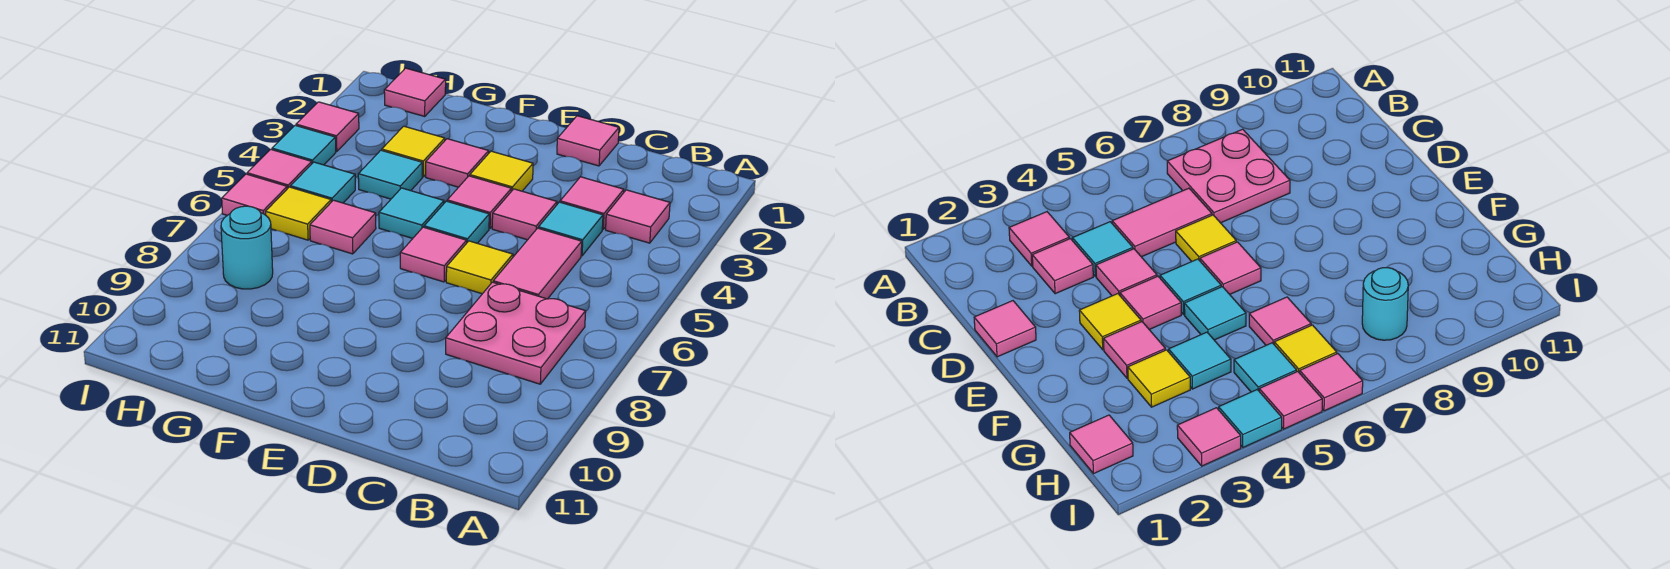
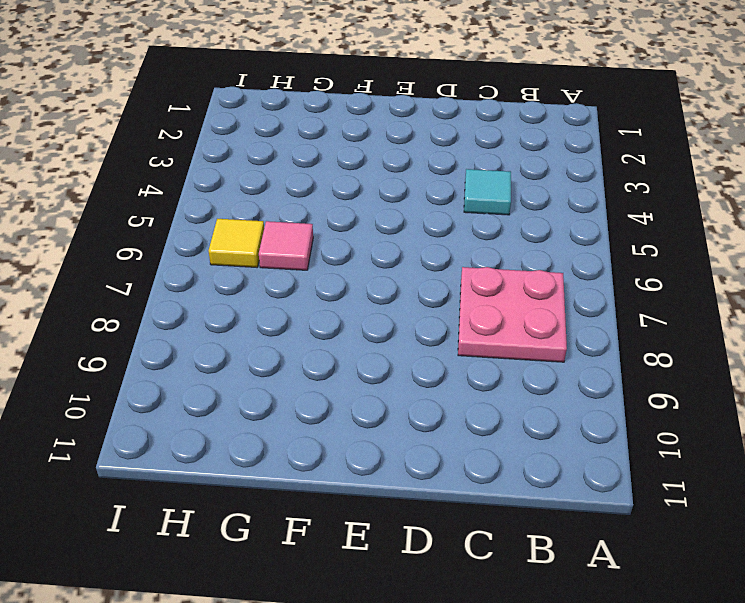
none -> pink 1x1 tile [606,190,670,243]
none -> pink 1x1 tile [560,177,624,229]
none -> pink 1x2 tile [493,228,582,299]

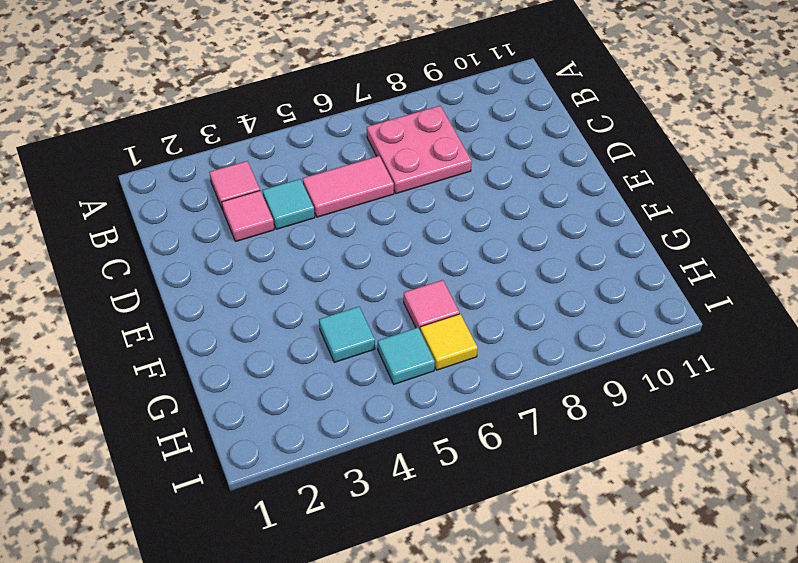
none -> pink 1x1 tile [557,116,619,166]
none -> pink 1x1 tile [492,189,557,240]
none -> yellow 1x1 tile [446,241,513,294]

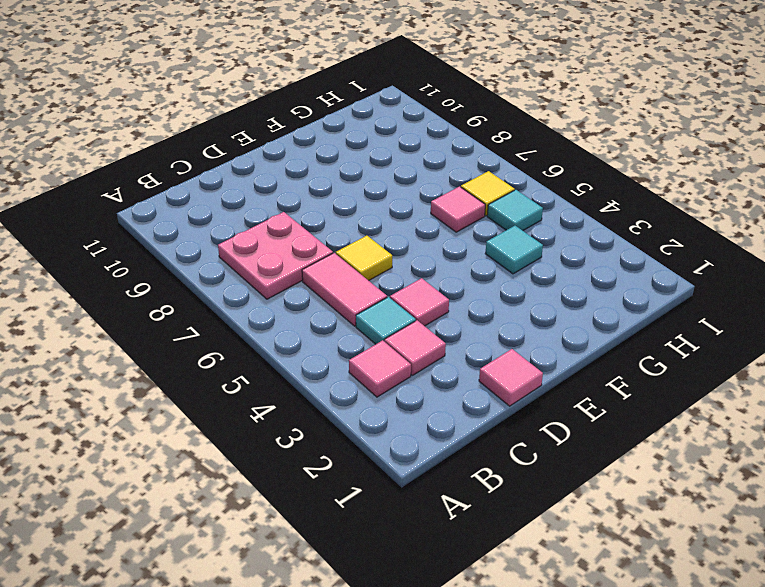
none -> yellow 1x1 tile [470,151,533,191]
none -> pink 1x1 tile [447,176,511,229]
none -> cyan 1x1 tile [424,201,489,243]

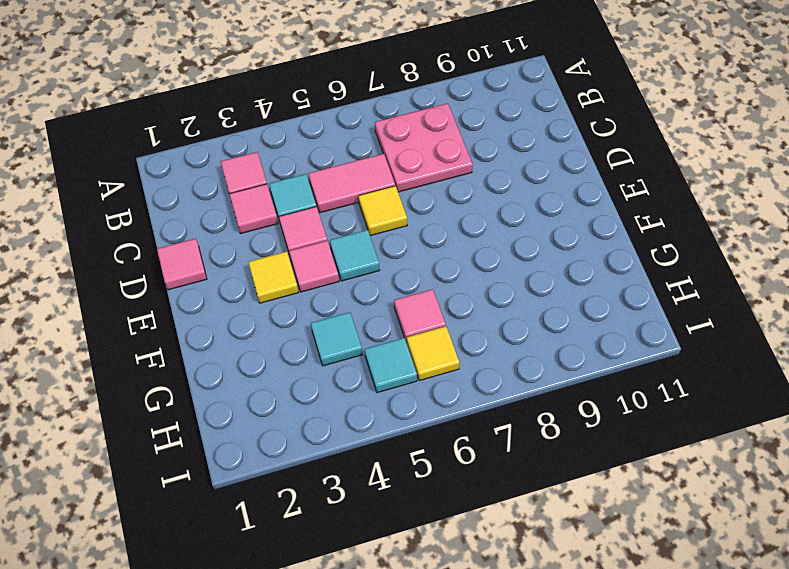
none -> pink 1x1 tile [400,227,467,282]
none -> pink 1x1 tile [426,139,489,187]
none -> cyan 1x1 tile [379,188,444,238]

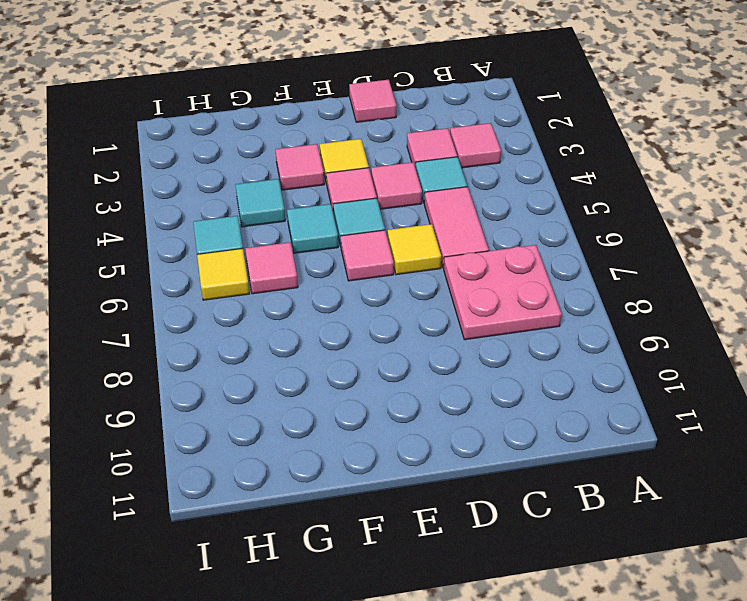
none -> yellow 1x1 tile [382,126,445,177]
none -> pink 1x1 tile [384,68,446,116]
none -> cyan 1x1 round brick [221,206,273,289]

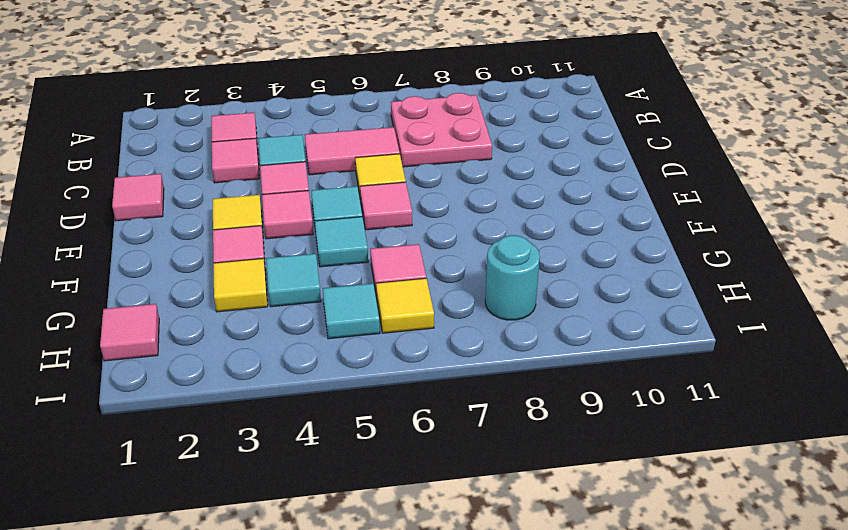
none -> pink 1x1 tile [296,102,359,152]
none -> cyan 1x1 tile [272,125,336,165]
none -> pink 1x1 tile [247,150,312,189]

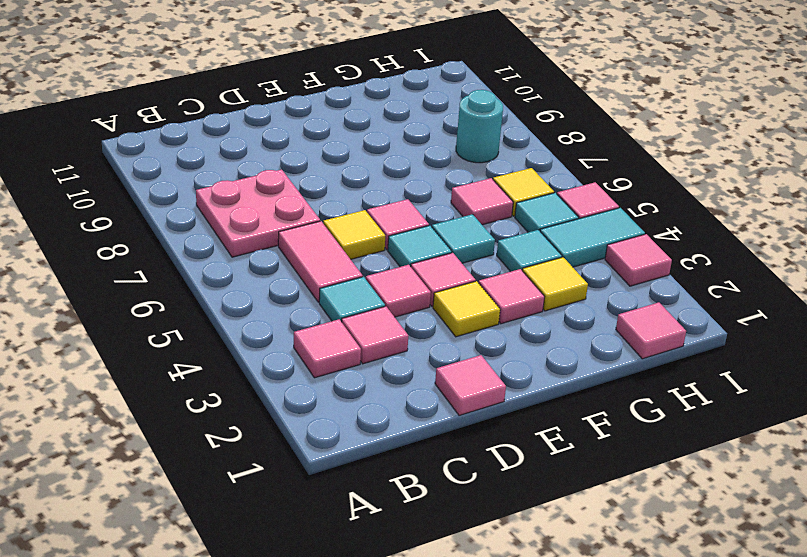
cyan 1x2 tile [540,208,645,267] -> cyan 1x1 tile [272,125,336,165]
none -> pink 1x1 tile [222,174,287,215]

